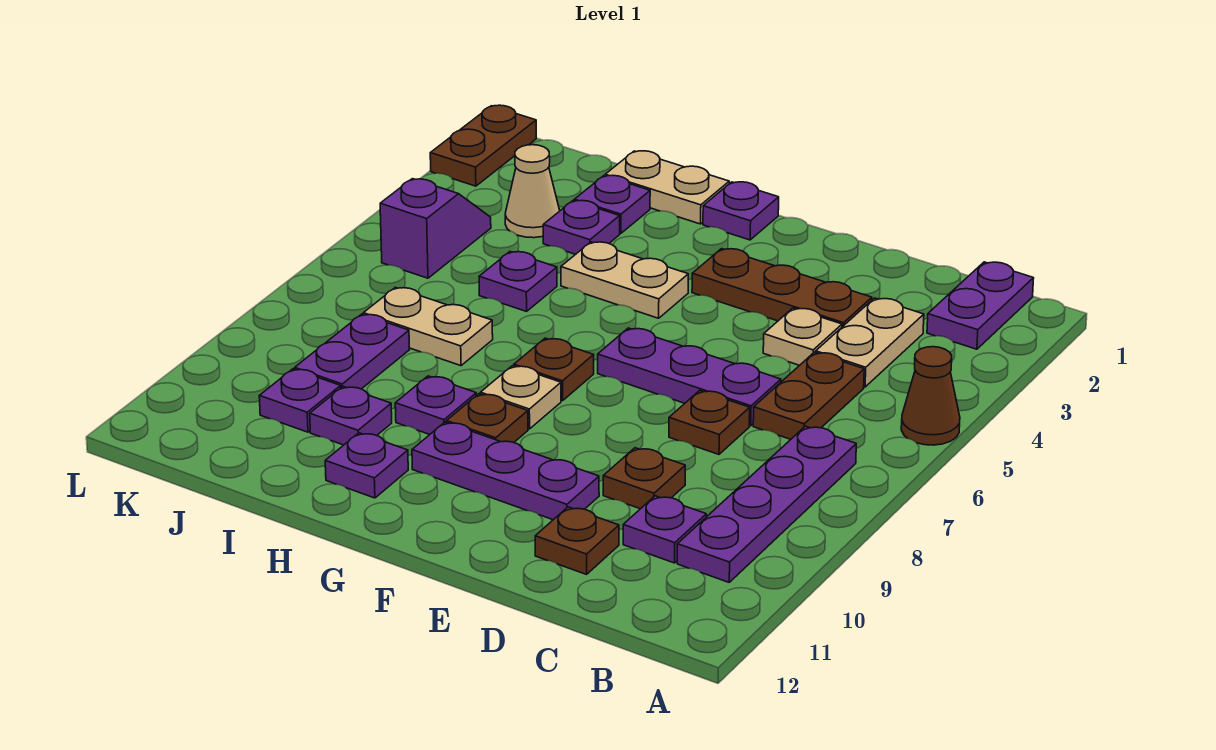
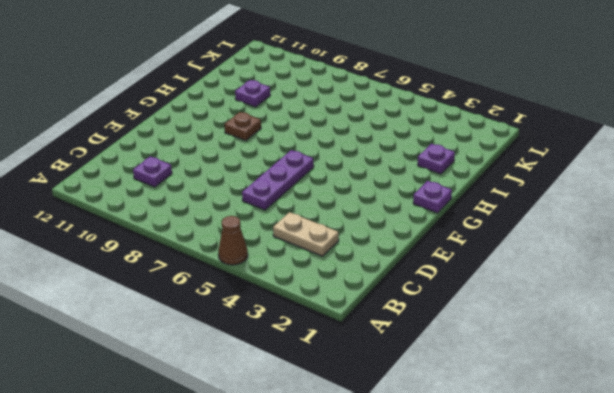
none -> purple 1x2 plate [927,262,1034,349]
none -> purple 1x4 plate [677,426,856,582]
none -> brown 1x2 plate [753,352,864,439]
none -> brown 1x3 plate [692,249,872,327]

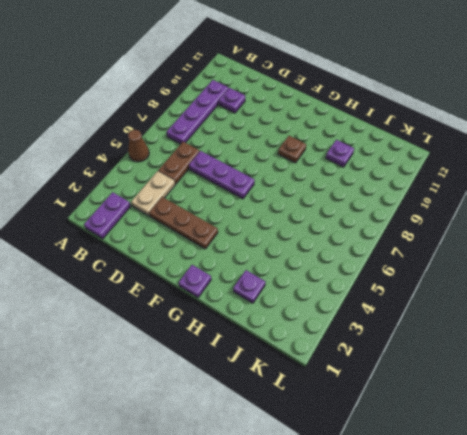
none -> tan 1x1 plate [763,308,842,365]
none -> brown 1x1 plate [669,390,750,454]
none -> brown 1x1 plate [603,448,685,509]
none -> brown 1x1 plate [535,507,619,574]

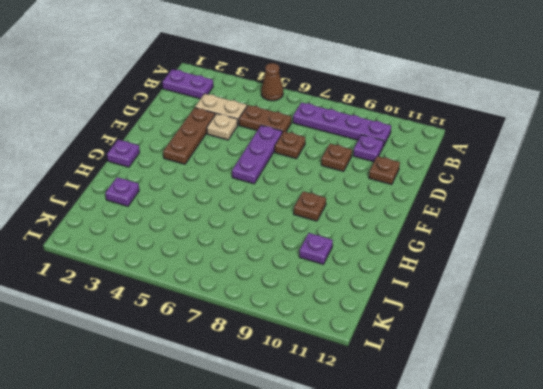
none -> purple 1x3 plate [412,422,599,520]
none -> tan 1x2 plate [561,242,688,318]
none -> brown 1x1 plate [514,338,594,401]
none -> tan 1x1 plate [480,366,561,429]

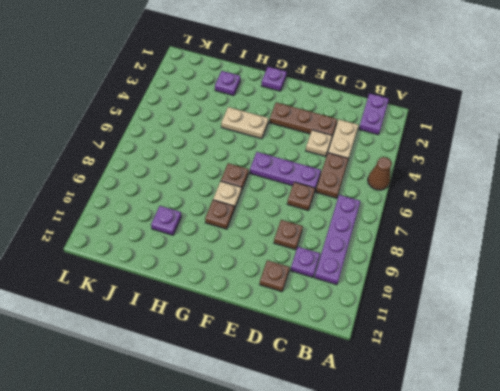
none -> purple 1x3 plate [412,422,599,520]
none -> tan 1x2 plate [605,151,729,224]
none -> purple 1x1 plate [395,376,476,434]
none -> purple 1x1 plate [325,433,408,498]

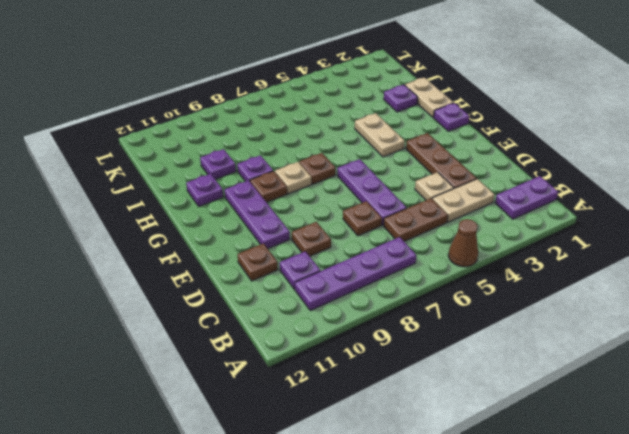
none -> purple 1x1 plate [543,201,620,254]
none -> purple 1x1 plate [479,252,557,311]
none -> tan 1x2 plate [363,287,493,366]
none -> tan 1x1 cone [505,145,560,238]

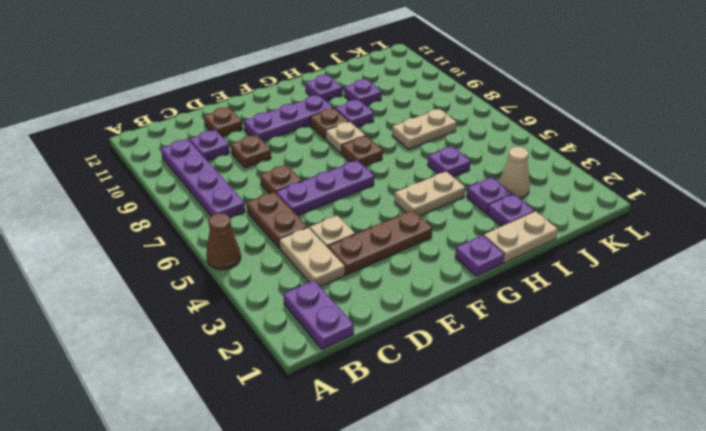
none -> purple 1x2 plate [295,314,410,389]
none -> purple 1x1 plate [259,369,341,432]
none -> purple 1x2 slope [380,179,491,278]
none -> brown 1x2 plate [430,105,536,186]

